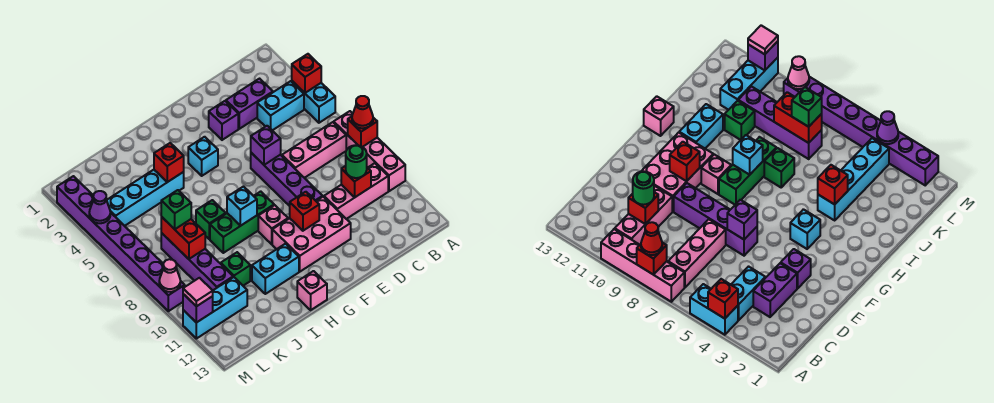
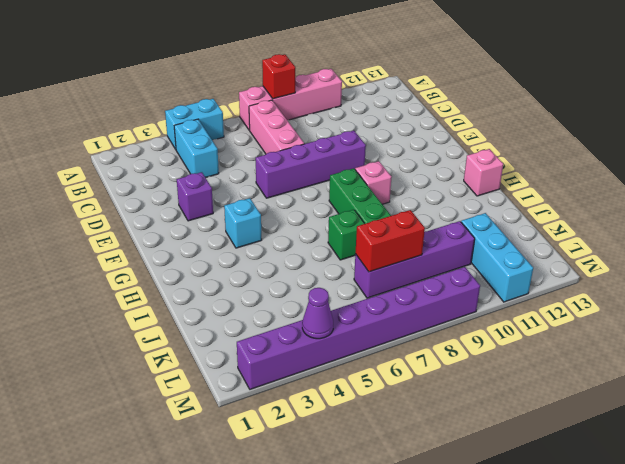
none -> pink 1x3 brick [324,163,388,219]
none -> purple 1x2 brick [226,79,273,129]
none -> pink 2x3 brick [272,197,351,272]
none -> cyan 1x2 brick [252,244,299,294]

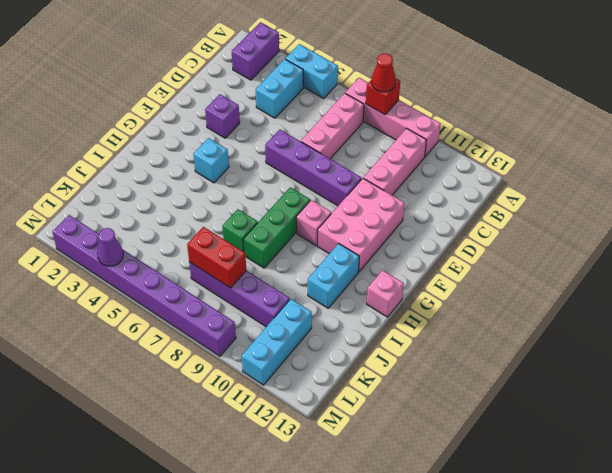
purple 1x2 brick [232,22,279,80] -> purple 1x2 brick moved to [226,79,273,129]
none -> cyan 1x4 brick [106,170,184,226]
none -> green 1x1 brick [221,252,250,286]
none -> red 1x1 brick [292,54,321,93]
none -> red 1x1 brick [341,166,371,197]

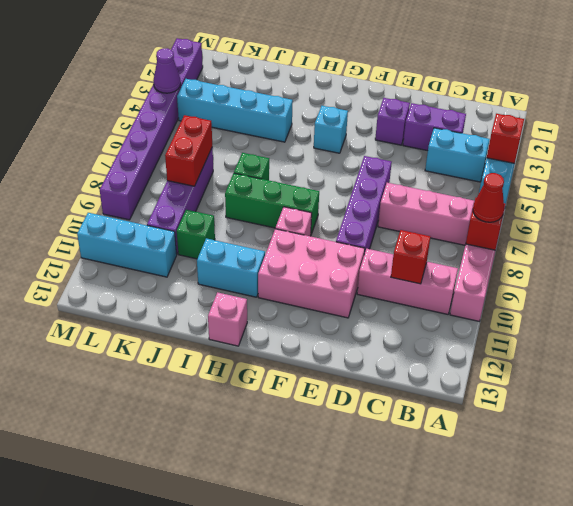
none -> purple 1x1 brick [251,126,281,165]
none -> red 1x1 brick [290,192,319,231]
none -> cyan 1x1 brick [227,187,257,226]
none -> red 1x1 brick [154,143,184,182]

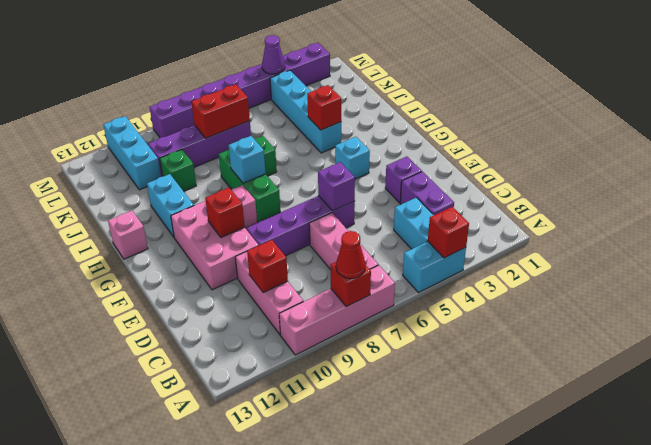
none -> pink 1x1 cone [159,259,180,292]
none -> purple 1x1 brick [183,294,213,323]
none -> green 1x1 round brick [346,145,367,178]
none -> green 1x1 brick [161,190,191,229]

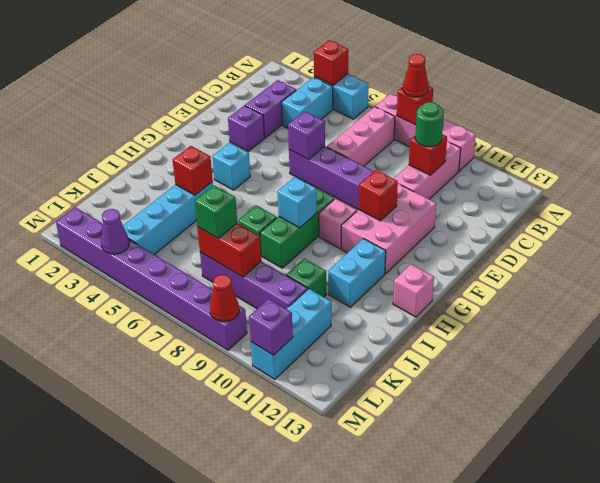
red 1x1 cone [210,275,239,322] -> pink 1x1 cone [159,259,180,292]
none -> pink 1x1 tile [183,278,213,306]

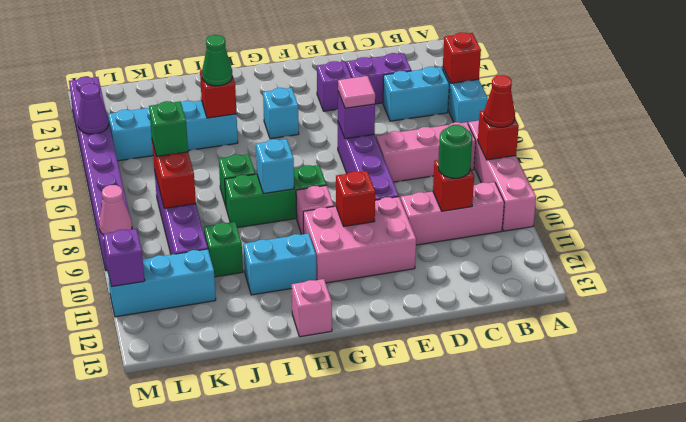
pink 1x1 tile [338,76,375,108] -> pink 1x1 tile moved to [183,278,213,306]
green 1x1 cone [202,35,232,86] -> none

